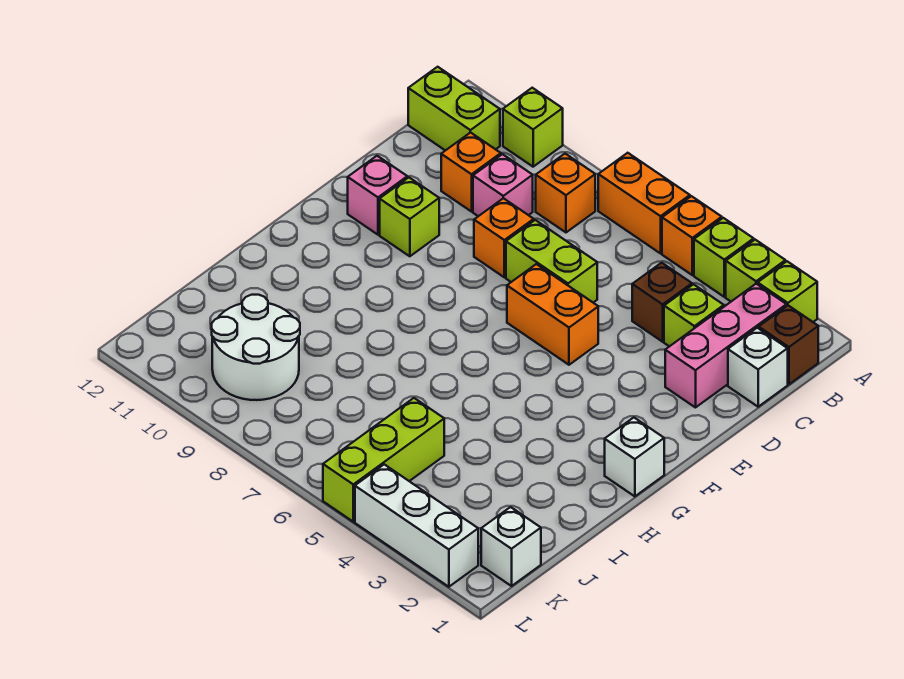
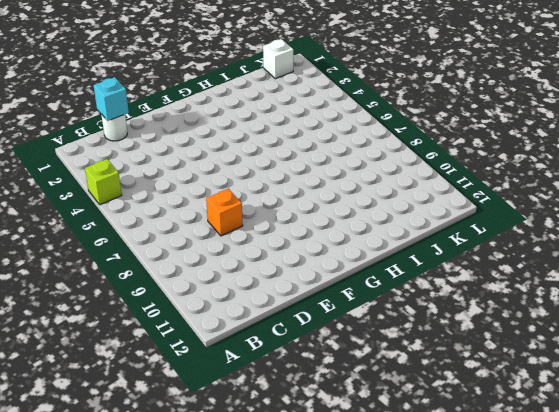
white 1x1 round brick [101,114,127,141] -> white 1x1 brick [728,328,788,407]
cyan 1x1 brick [94,77,129,121] -> none
none -> lime 1x1 brick [758,261,817,322]
none -> lime 1x1 brick [726,240,785,301]
none -> orange 1x1 brick [662,196,722,275]

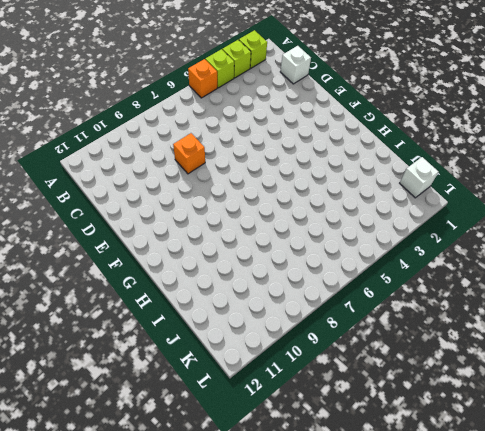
none -> orange 1x2 brick [598,153,690,253]
none -> lime 1x1 brick [503,88,563,167]
none -> brown 1x1 brick [759,306,818,384]

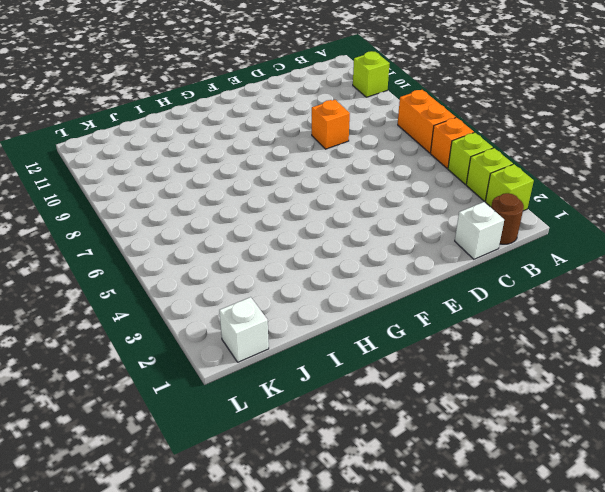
brown 1x1 round brick [491,193,524,244] -> brown 1x1 brick [759,306,818,384]
none -> pink 1x3 brick [665,284,787,408]
none -> orange 1x1 brick [536,154,595,232]
none -> lime 1x2 brick [408,67,500,151]

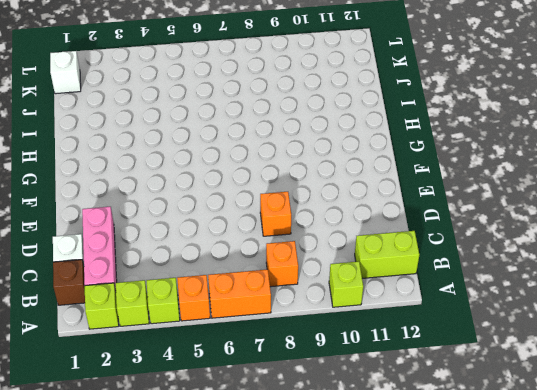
none -> lime 1x1 brick [664,284,724,347]
none -> brown 1x1 brick [632,263,692,342]
none -> pink 1x1 brick [473,154,533,216]

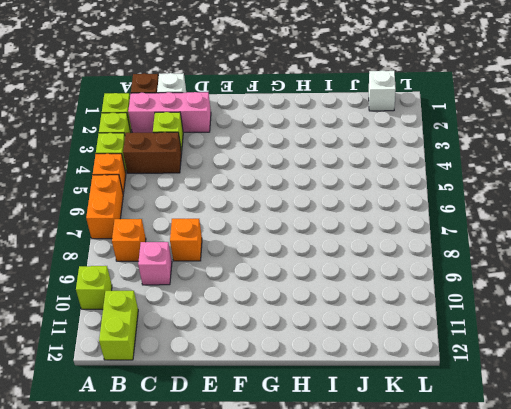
brown 1x2 brick [123,132,182,173] -> brown 1x1 brick [632,263,692,342]
none -> orange 1x1 brick [441,132,501,212]
none -> lime 1x2 brick [506,220,597,302]
none -> orange 1x2 brick [507,264,598,365]

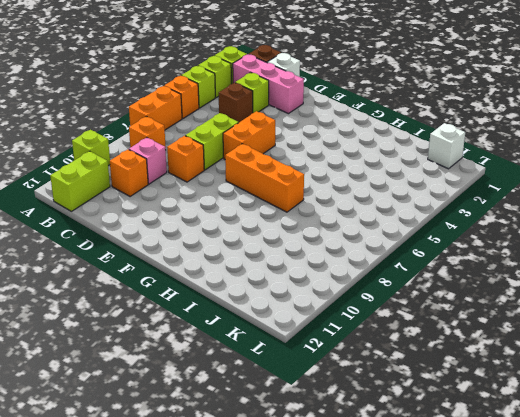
orange 1x3 brick [225,144,304,212] -> none
none -> lime 1x1 brick [380,177,439,256]
none -> pink 1x1 brick [348,156,407,235]
none -> white 1x1 brick [605,418,664,496]

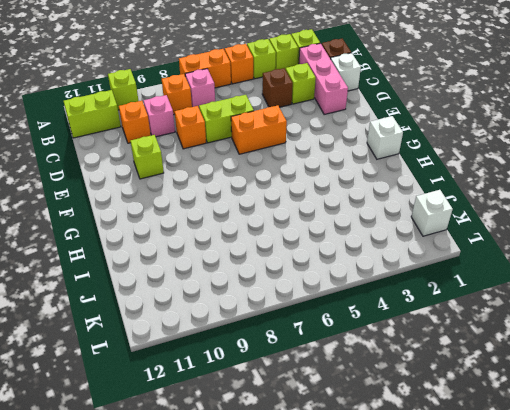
pink 1x1 brick [185,69,215,107] -> pink 1x1 brick moved to [348,156,407,235]
none -> lime 1x3 brick [323,398,444,522]
none -> white 2x2 round brick [212,295,300,400]
none -> white 1x3 brick [355,464,478,587]

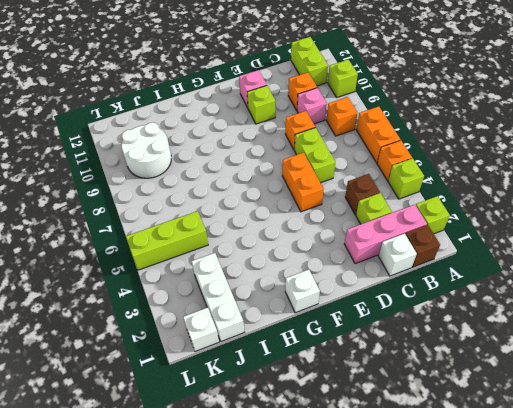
white 1x3 brick [191,253,244,341] -> white 1x3 brick moved to [355,464,478,587]
none -> lime 1x1 brick [726,240,785,301]

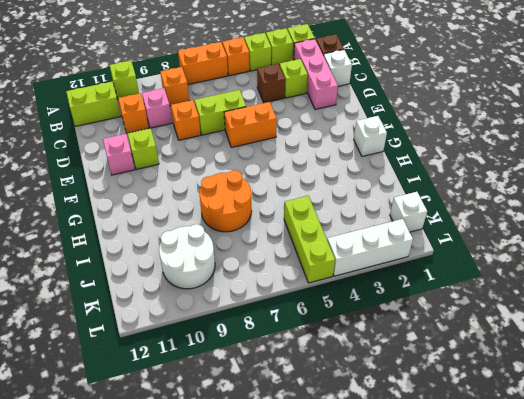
orange 2x2 round brick [200,170,252,232] -> none

